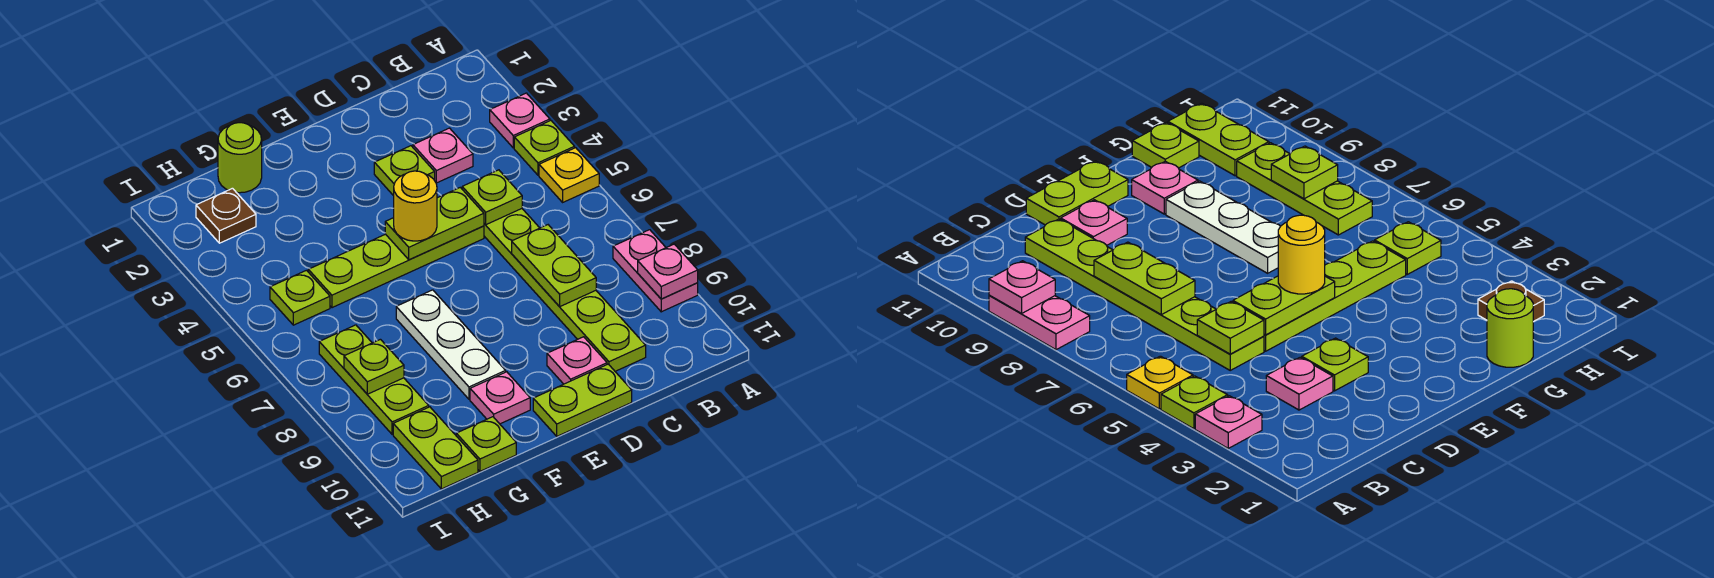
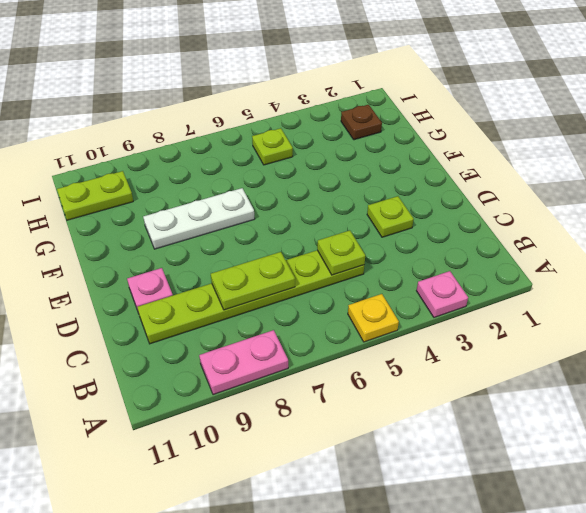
none -> lime 1x1 plate [514,121,575,175]
none -> pink 1x1 plate [413,128,473,183]
none -> lime 1x4 plate [308,226,484,308]

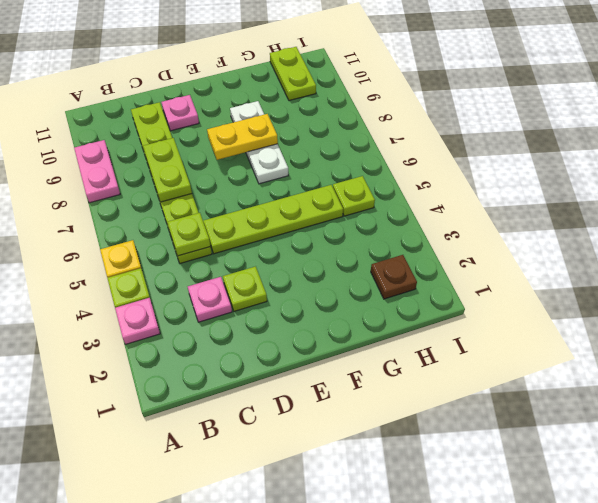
yellow 1x2 plate [207,114,278,160] -> none
none -> lime 1x2 plate [533,364,632,436]
none -> pink 1x1 plate [470,372,530,424]
none -> lime 1x1 round brick [218,123,262,193]

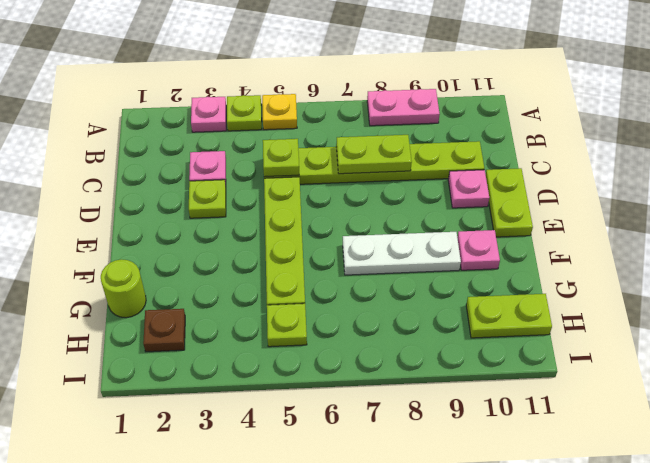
none -> lime 1x1 plate [456,417,516,471]
none -> lime 1x3 plate [319,325,429,434]
none -> pink 1x1 plate [638,244,698,299]

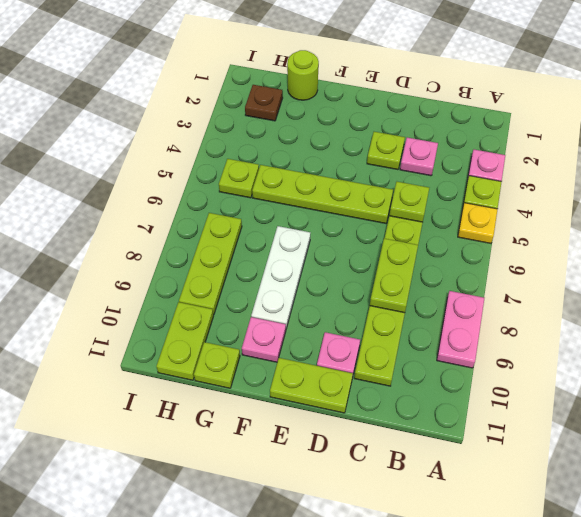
none -> pink 1x1 plate [638,244,698,299]
none -> lime 1x2 plate [385,187,484,260]
none -> lime 1x1 plate [344,339,404,394]

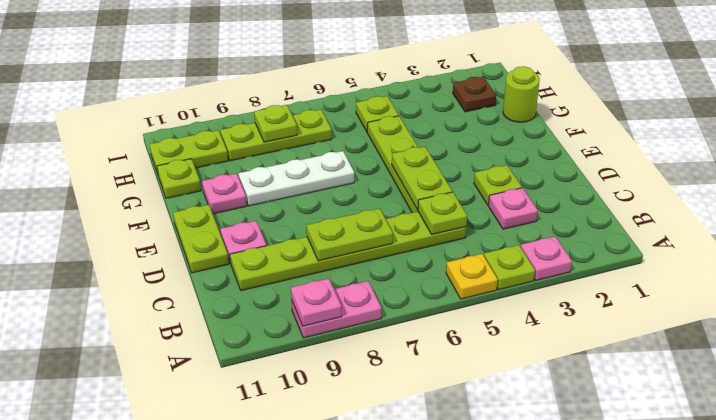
none -> yellow 1x1 round brick [394,171,437,241]

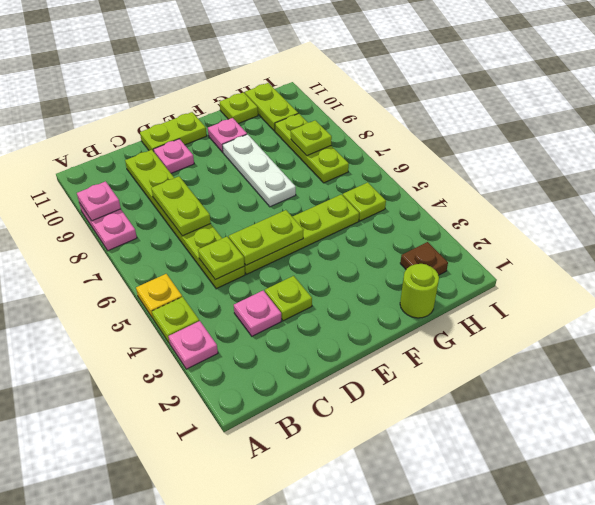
none -> yellow 1x1 round brick [394,171,437,241]

